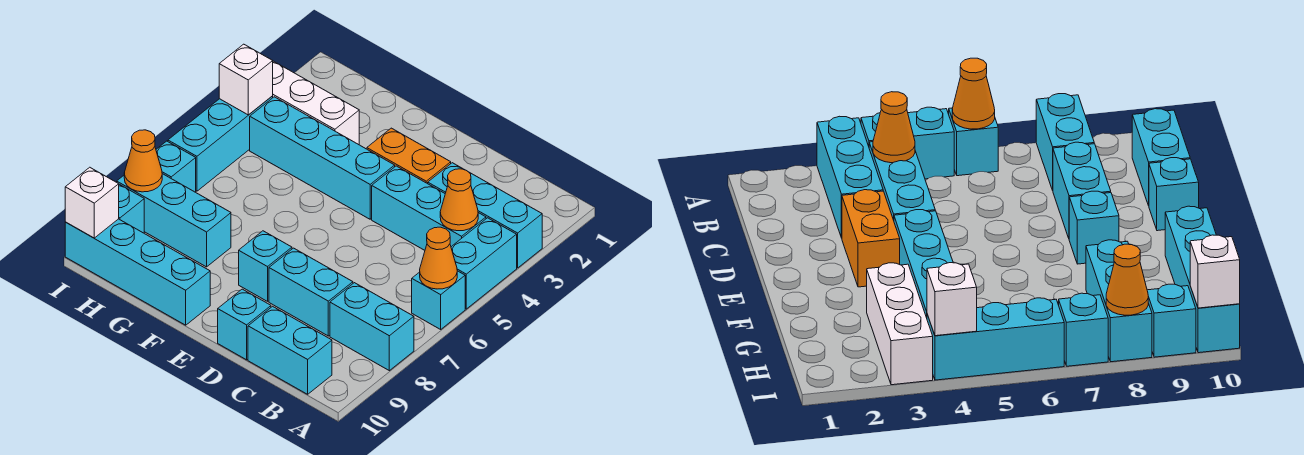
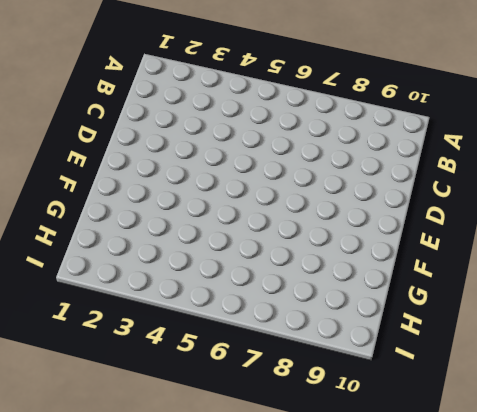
none -> cyan 1x3 brick [428,163,542,268]
none -> cyan 1x2 brick [451,218,517,309]
none -> cyan 1x1 brick [412,271,465,329]

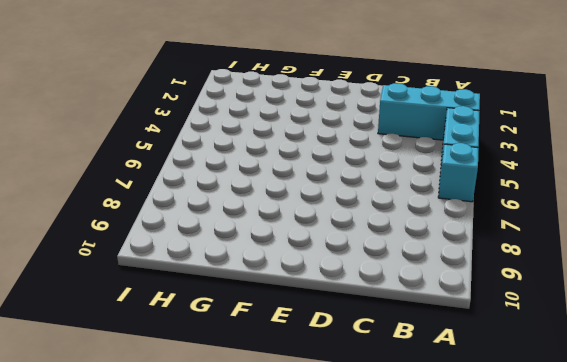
none -> cyan 1x2 brick [330,283,414,371]
none -> cyan 1x3 brick [372,166,486,250]
none -> cyan 1x2 brick [248,306,332,394]

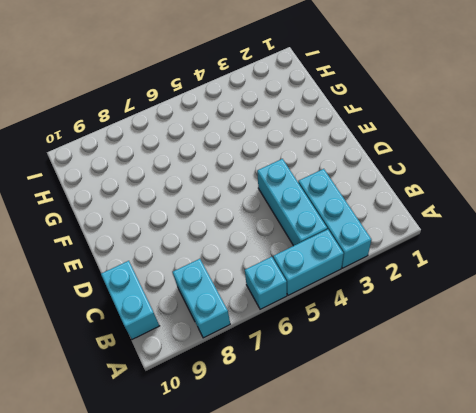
none -> cyan 1x2 brick [269,248,353,336]
none -> orange 1x2 brick [367,128,451,184]
none -> cyan 1x1 brick [218,289,271,360]

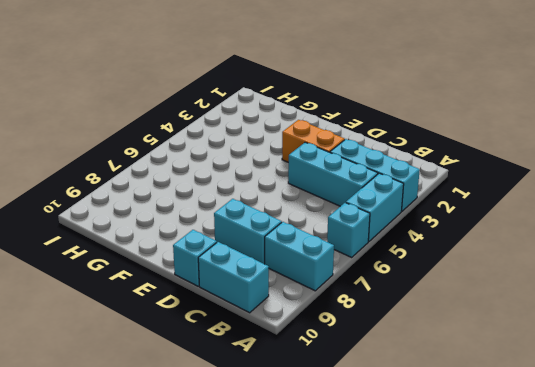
none -> cyan 1x4 brick [250,97,395,219]
none -> cyan 1x1 brick [239,231,292,301]
none -> cyan 1x4 brick [65,219,210,325]

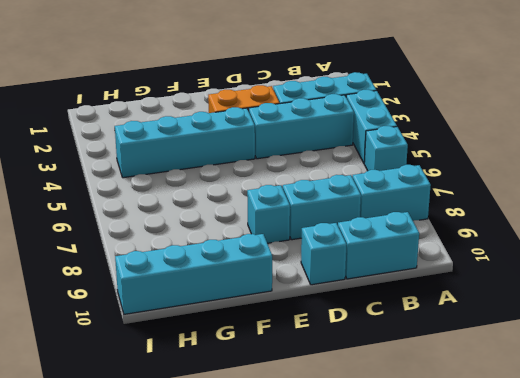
none -> white 1x3 brick [273,61,359,145]
none -> cyan 1x3 brick [117,174,231,267]
none -> cyan 1x3 brick [168,96,273,191]

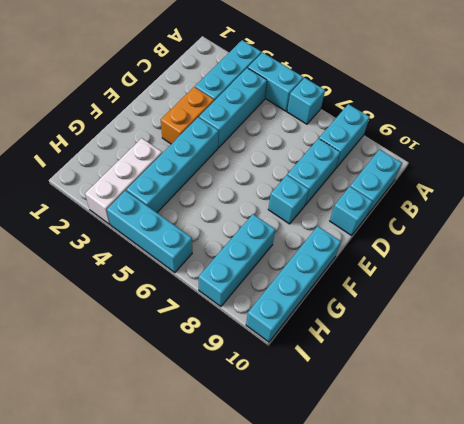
none -> cyan 1x1 brick [156,141,196,192]
none -> cyan 1x1 brick [119,184,144,233]
none -> orange 1x1 cone [420,227,457,289]

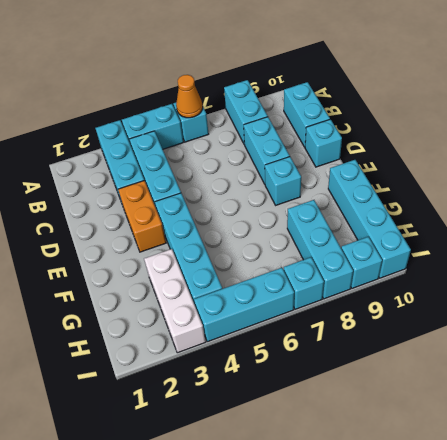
none -> orange 1x1 cone [440,169,478,231]
none -> white 1x1 brick [219,44,273,115]
none -> orange 1x1 cone [124,130,162,192]

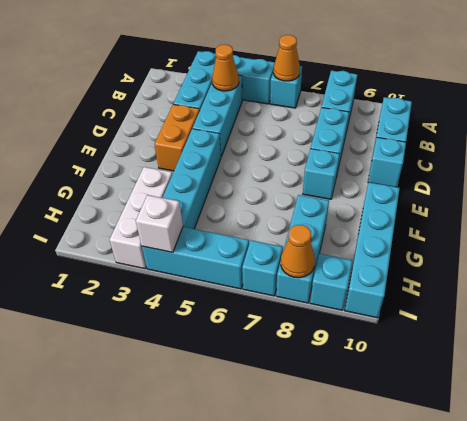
none -> white 1x1 brick [65,167,119,238]

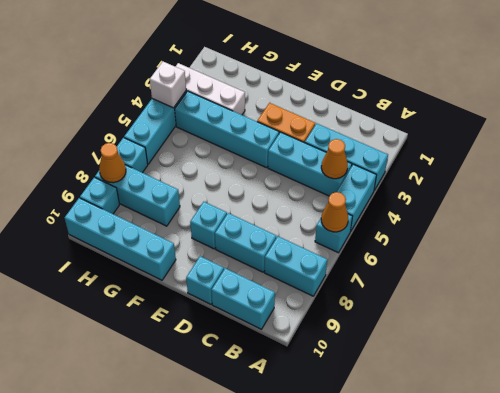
none -> white 1x1 brick [65,167,119,238]

